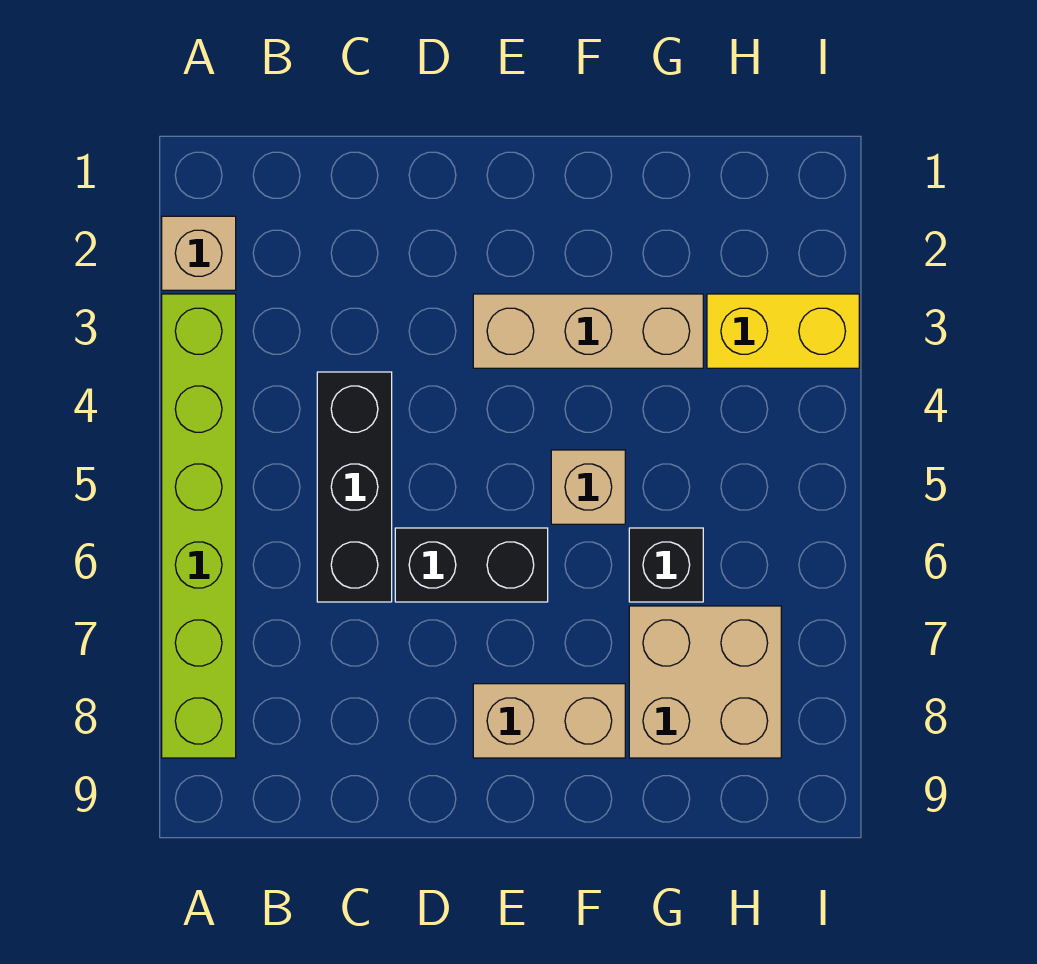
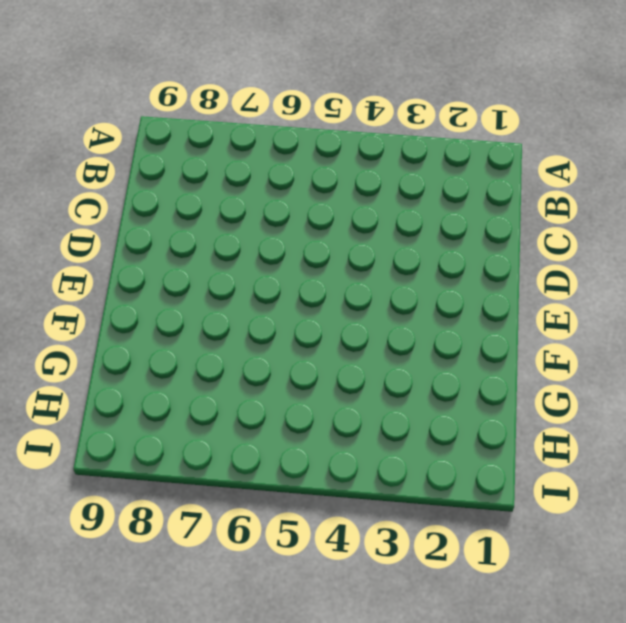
none -> tan 1x1 brick [162,216,236,290]
none -> lime 1x6 brick [162,294,236,758]

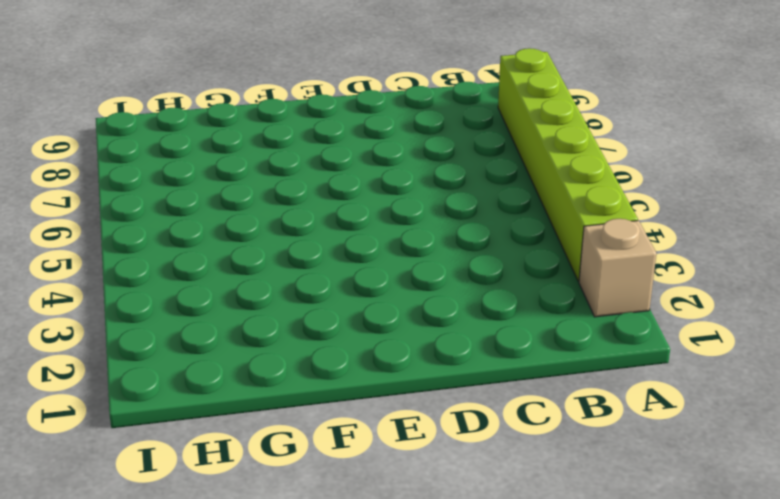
none -> black 1x3 brick [317,372,392,602]
none -> black 1x2 brick [395,528,548,602]

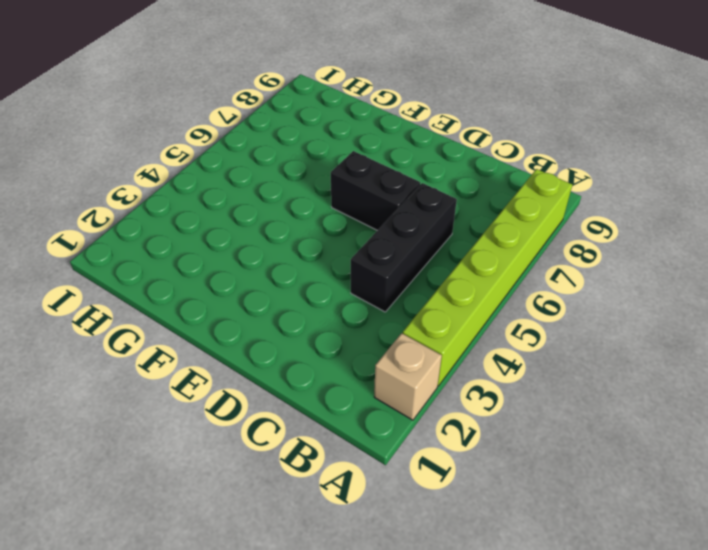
none -> tan 1x3 brick [473,294,703,368]
none -> tan 1x2 brick [473,684,625,758]

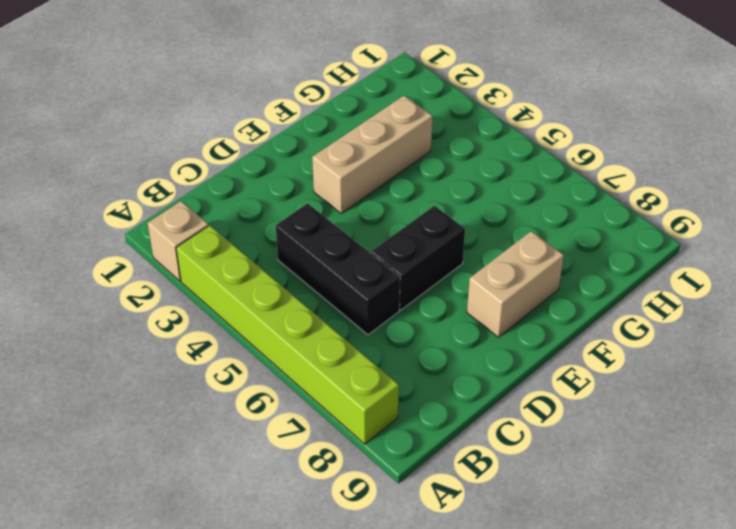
none -> tan 1x1 brick [551,450,625,524]
none -> black 1x1 brick [629,528,703,602]

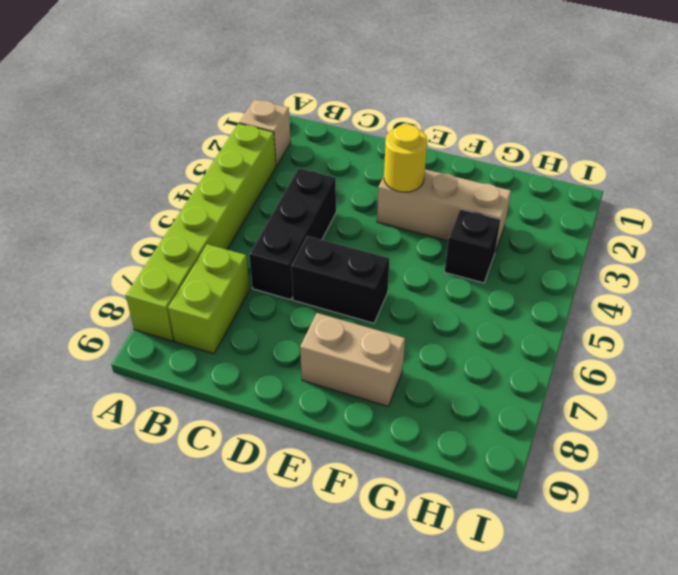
lime 1x2 brick [168,244,250,354] -> none
yellow 1x1 round brick [384,124,427,192] -> none
black 1x1 brick [445,209,500,283] -> black 1x1 brick moved to [629,528,703,602]
none -> tan 1x1 brick [551,450,625,524]
none -> tan 2x2 brick [629,606,781,758]

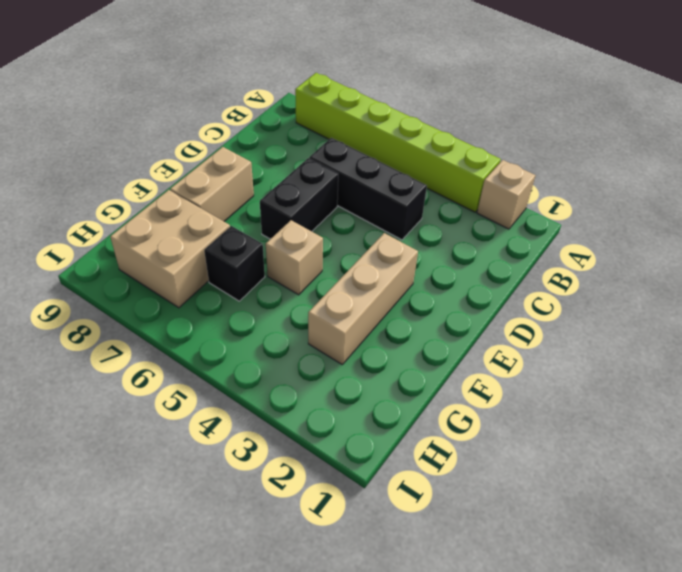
none -> yellow 1x2 brick [707,294,859,368]

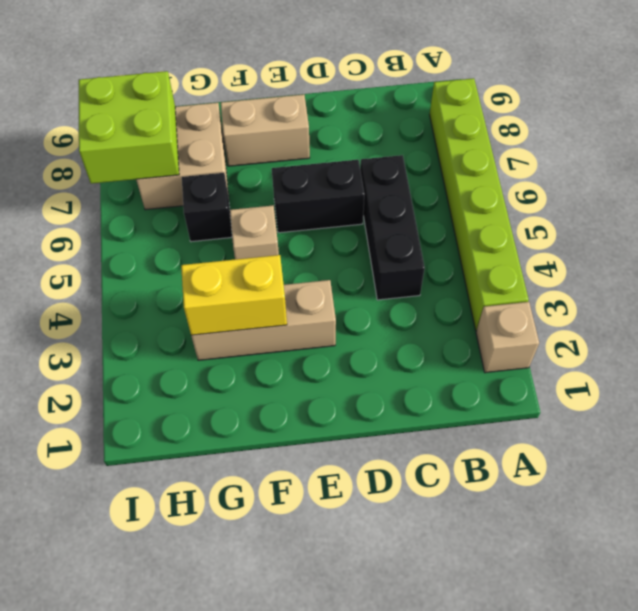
yellow 1x2 brick [181,255,287,335] -> yellow 1x2 brick moved to [707,294,859,368]
lime 2x2 brick [79,71,179,184] -> none

